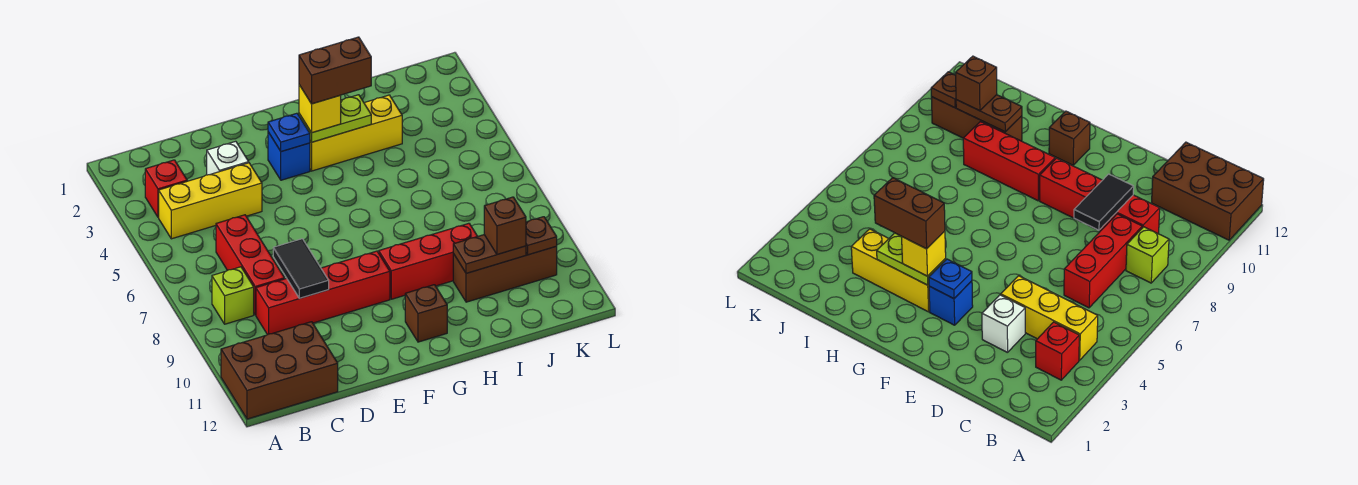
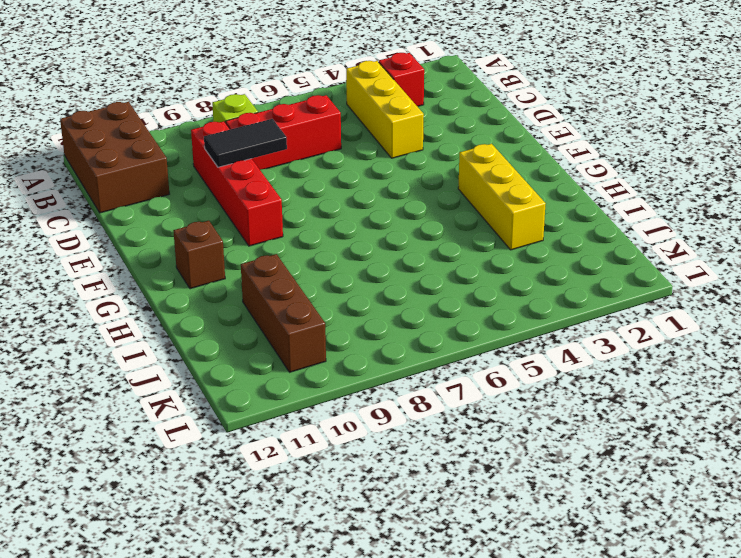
none -> white 1x1 brick [207,141,249,175]
none -> blue 1x1 brick [268,132,310,180]
none -> red 1x3 brick [379,223,477,299]

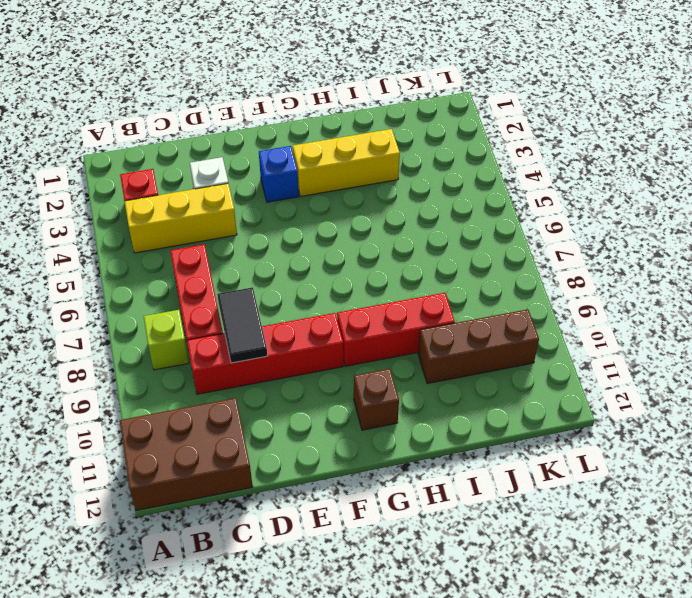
none -> blue 1x1 plate [268,113,310,152]
none -> lime 1x2 plate [299,95,371,142]
none -> brown 1x2 plate [453,235,526,273]

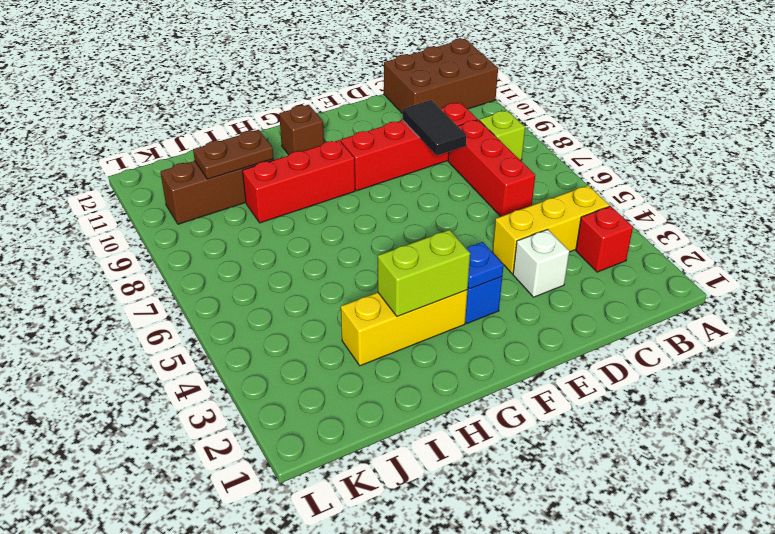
lime 1x2 brick [378,230,470,317] -> lime 1x2 plate [299,95,371,142]
none -> brown 1x1 plate [526,217,557,255]
none -> yellow 1x1 brick [299,85,341,133]
none -> brown 1x1 brick [484,197,526,254]

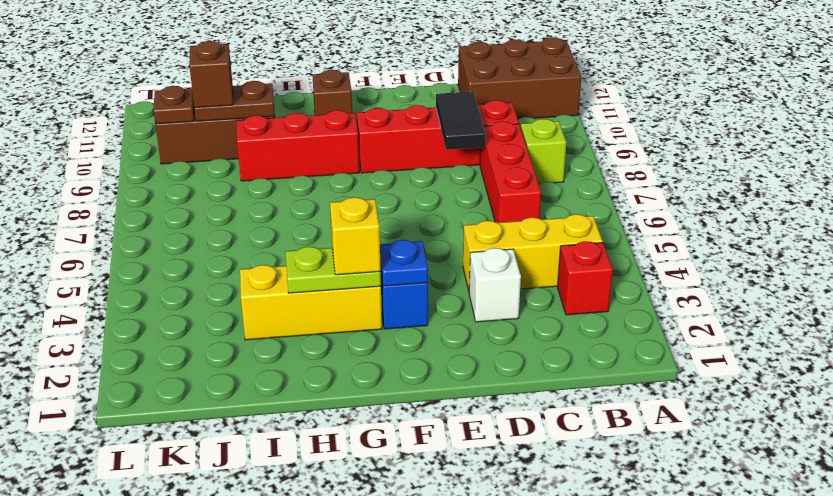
none -> brown 1x2 brick [299,37,371,104]

